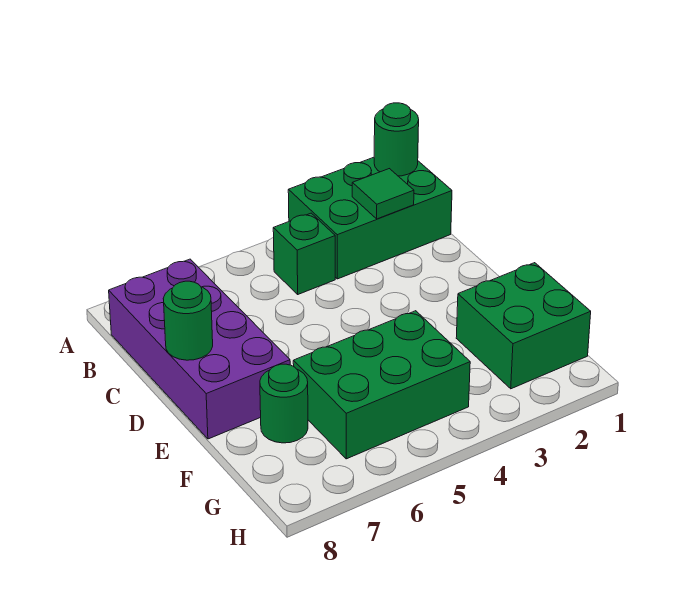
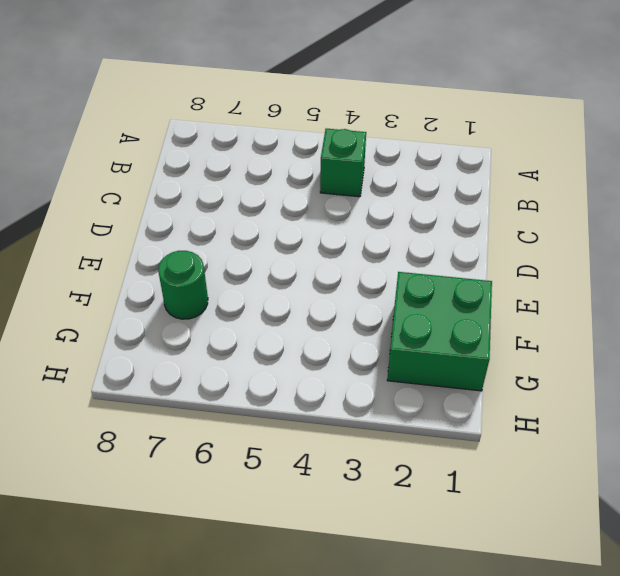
none -> green 2x3 brick [288,157,452,279]
none -> purple 2x4 brick [109,259,290,439]

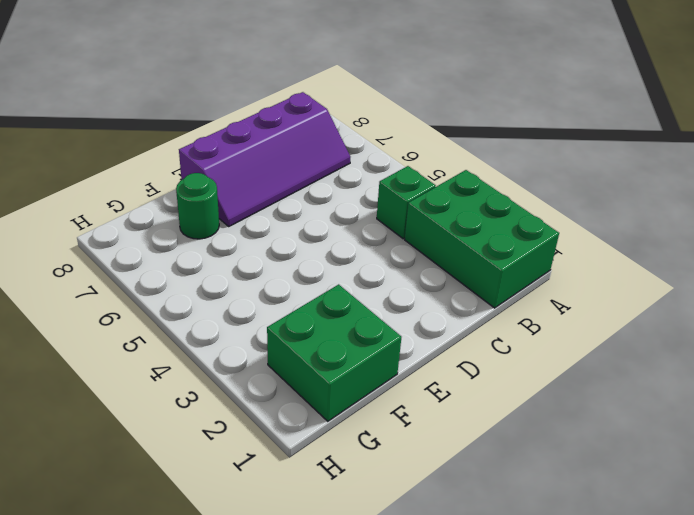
purple 2x4 slope [179,92,350,226] -> purple 2x4 brick [109,259,290,439]
none -> green 2x3 brick [293,311,470,459]
none -> green 1x1 round brick [374,103,419,176]

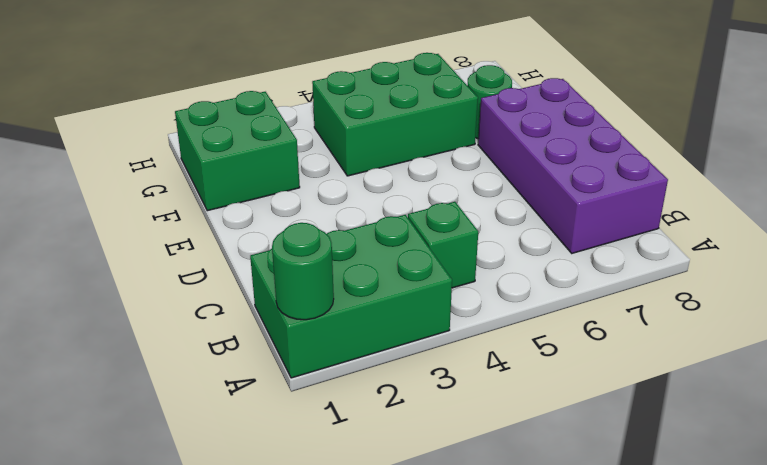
none -> green 1x1 tile [352,169,414,219]
none -> green 1x1 round brick [163,281,213,360]

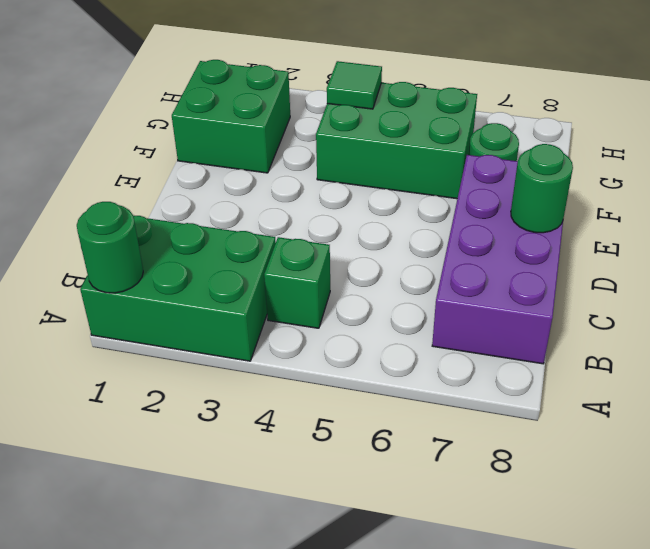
green 1x1 tile [327,61,382,109] -> green 1x1 tile moved to [352,169,414,219]

